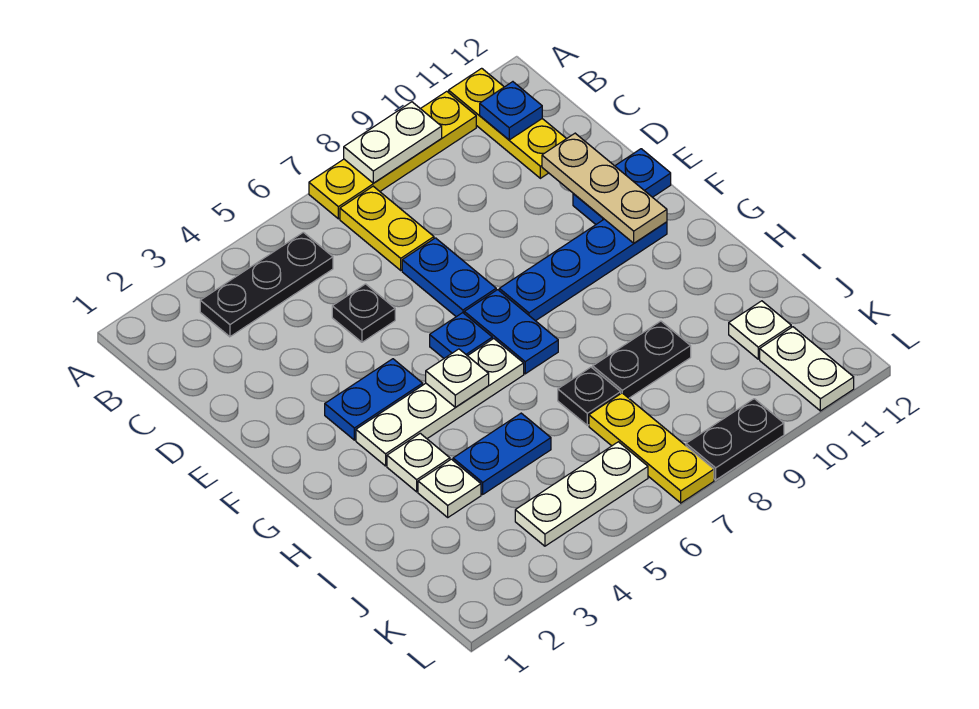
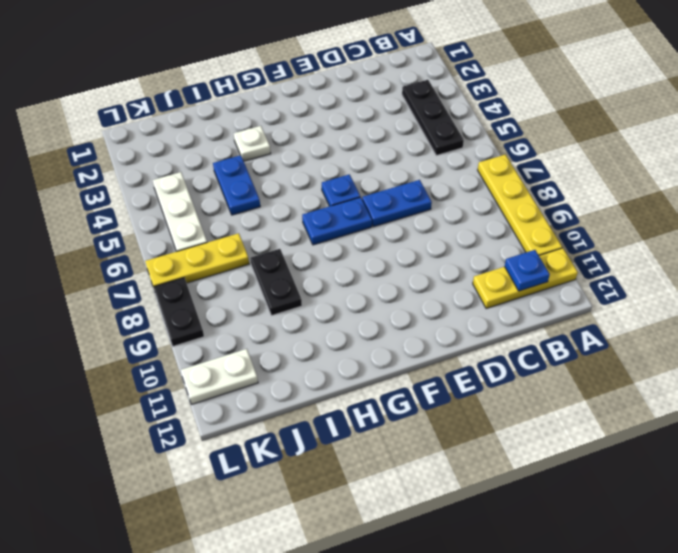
none -> yellow 1x2 plate [340,186,434,270]
none -> black 1x1 plate [332,284,395,342]
none -> blue 1x2 plate [573,149,671,224]

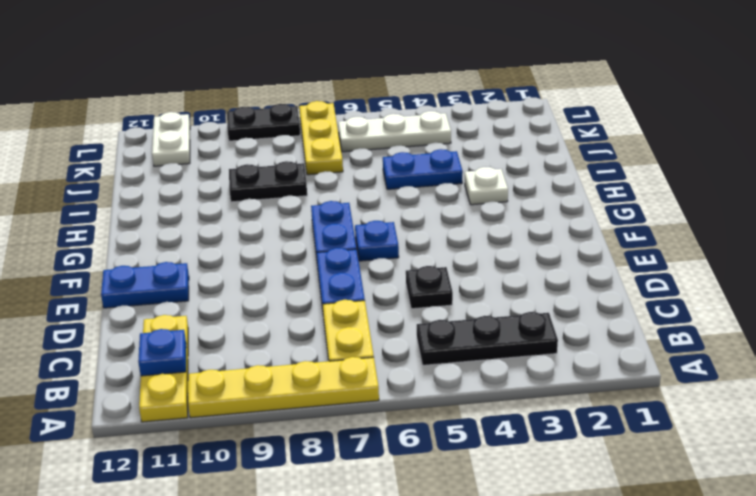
none -> blue 1x2 plate [325,359,423,440]
none -> blue 1x4 plate [499,219,667,321]
none -> white 1x4 plate [356,339,524,466]

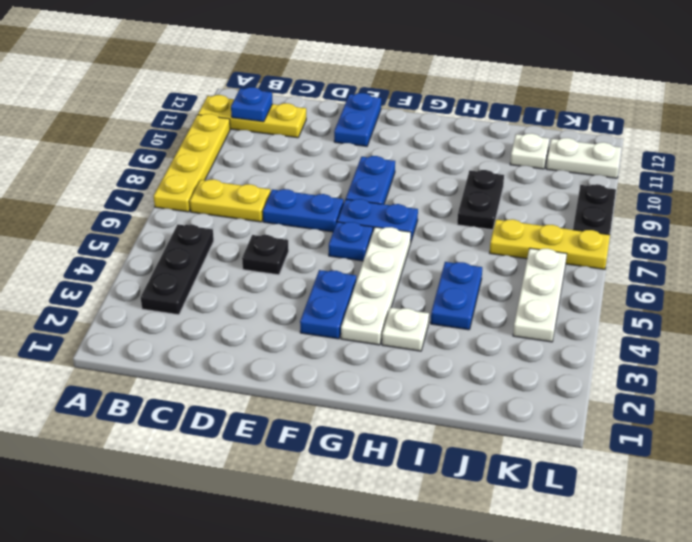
blue 1x2 plate [346,156,395,204] -> blue 1x4 plate [499,219,667,321]
none -> white 1x1 plate [418,459,481,517]
none -> black 1x1 plate [558,367,621,425]
none -> white 1x2 plate [344,102,442,183]

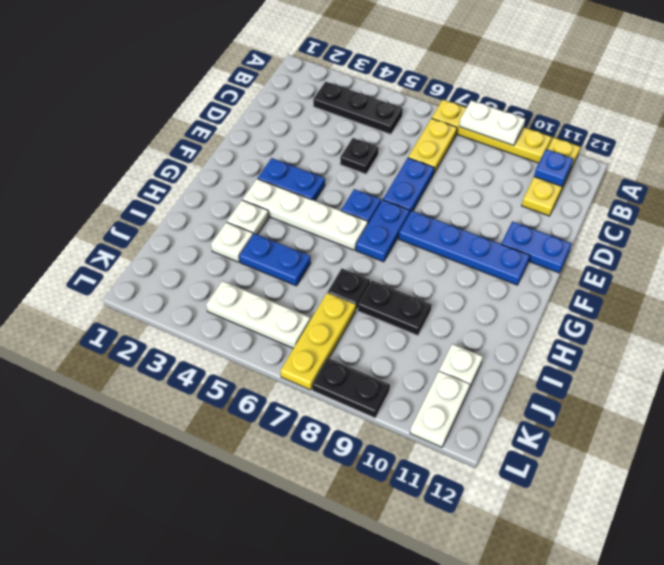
none -> tan 1x3 plate [542,133,667,243]
none -> white 1x1 plate [426,349,489,407]

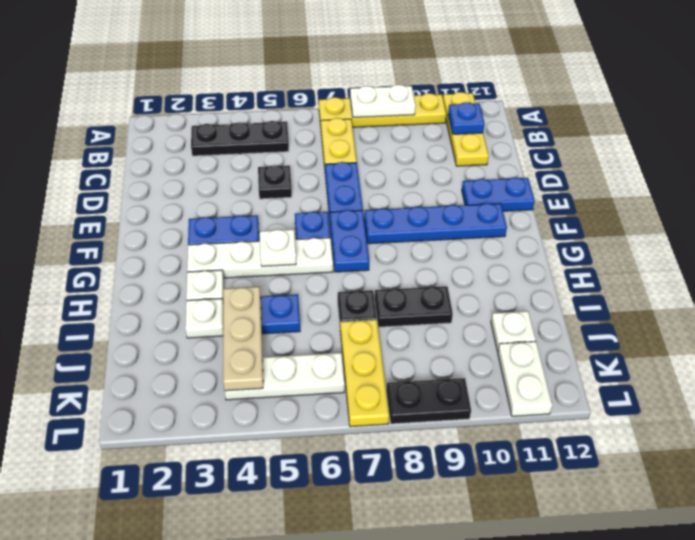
tan 1x3 plate [223,287,263,391] -> tan 1x3 plate moved to [542,133,667,243]

